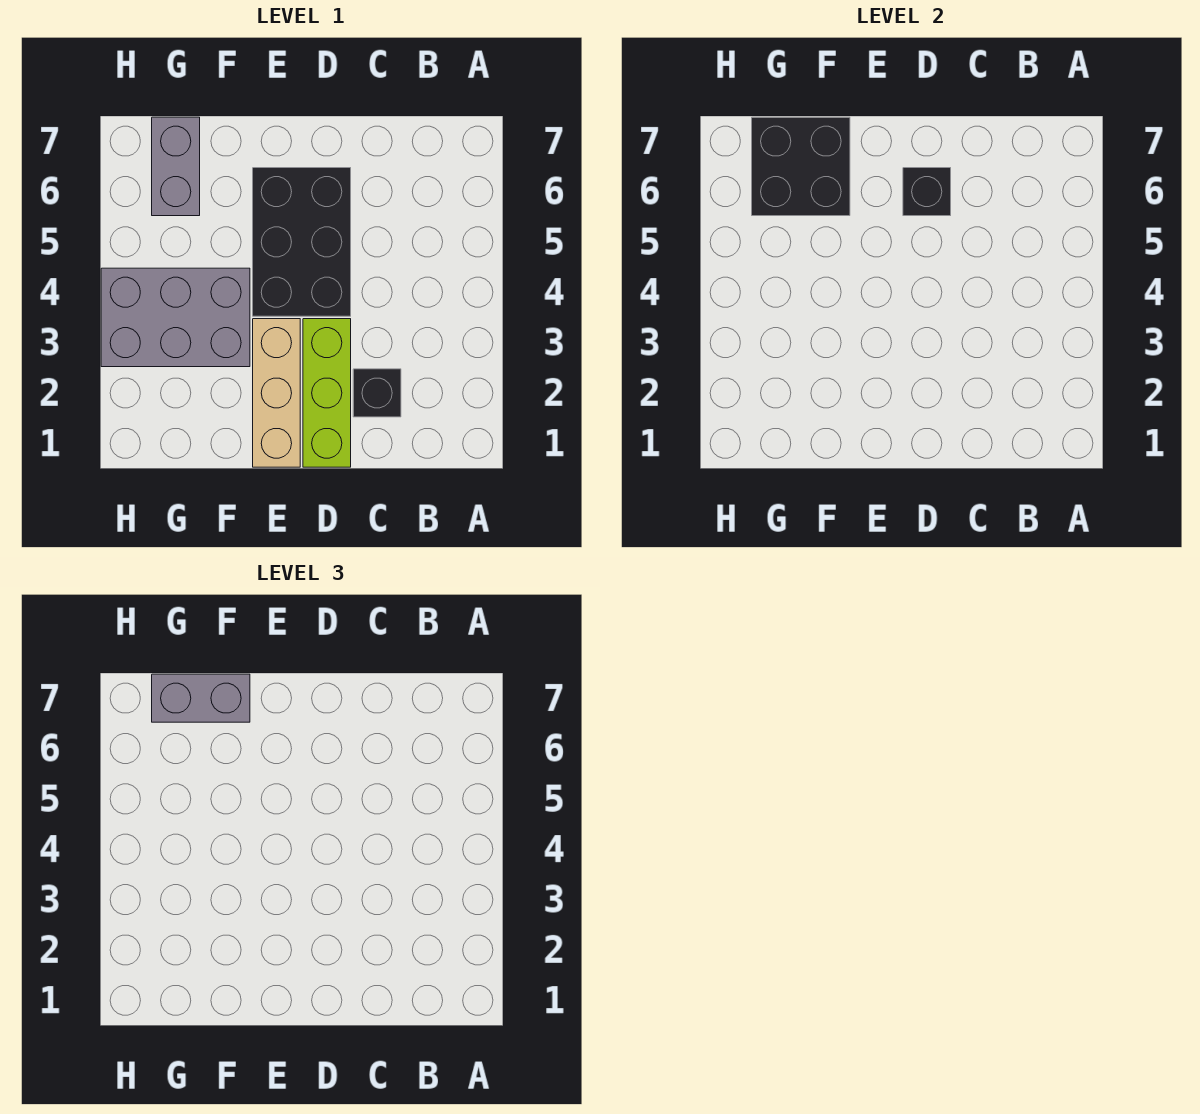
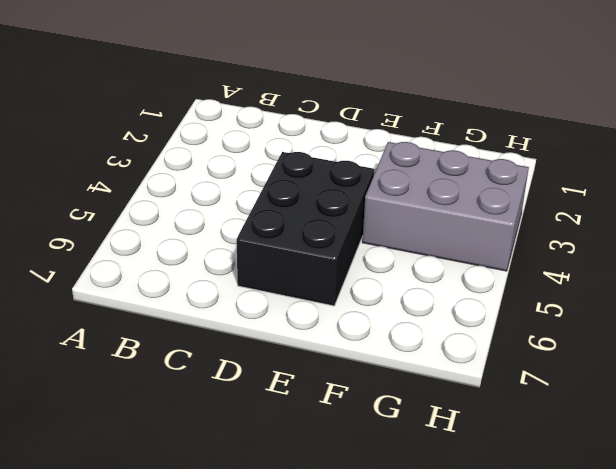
none -> black 1x1 brick [353,369,401,417]
none -> lime 1x3 brick [303,319,351,467]

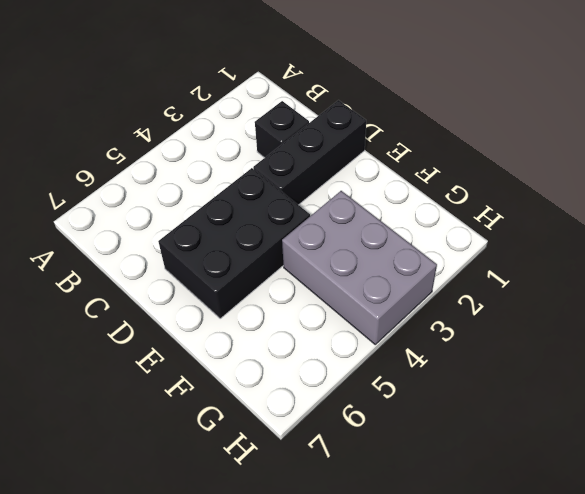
black 1x3 brick [253,100,366,205] -> lime 1x3 brick [303,319,351,467]
none -> tan 1x3 brick [253,319,300,467]
none -> grey 1x2 brick [152,117,200,216]

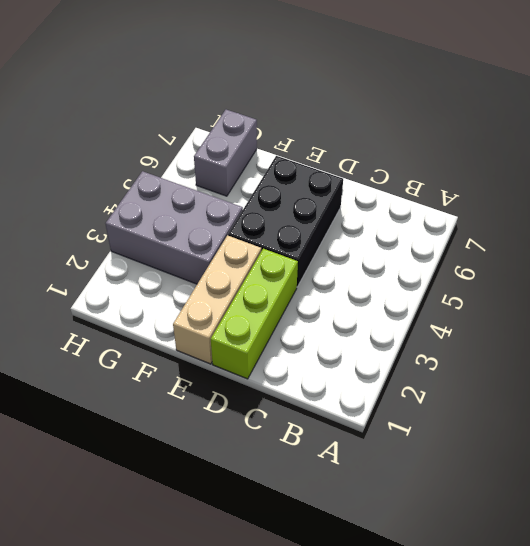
none -> black 1x1 brick [353,369,401,417]
none -> black 1x1 brick [903,168,951,216]

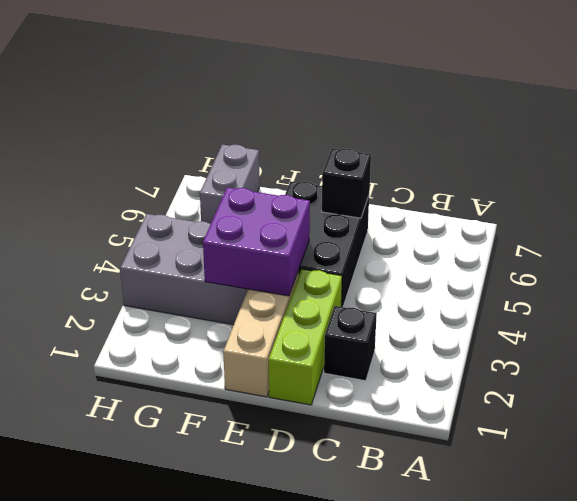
purple 2x2 brick [203,187,310,296] -> none
none -> black 2x2 brick [752,117,850,216]
none -> grey 1x2 brick [152,674,250,722]

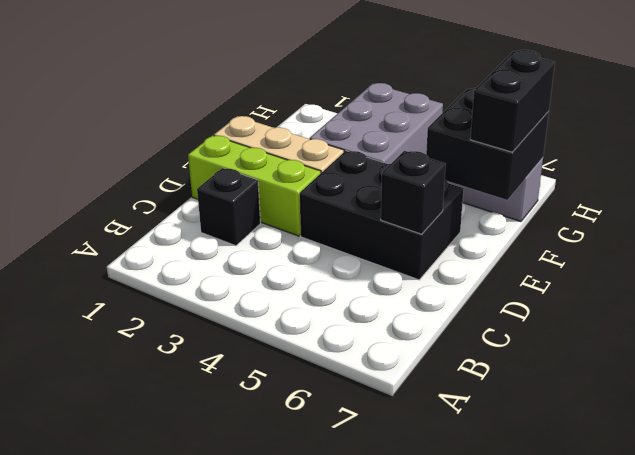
black 1x2 brick [470,50,555,152] -> grey 1x2 brick [152,674,250,722]

